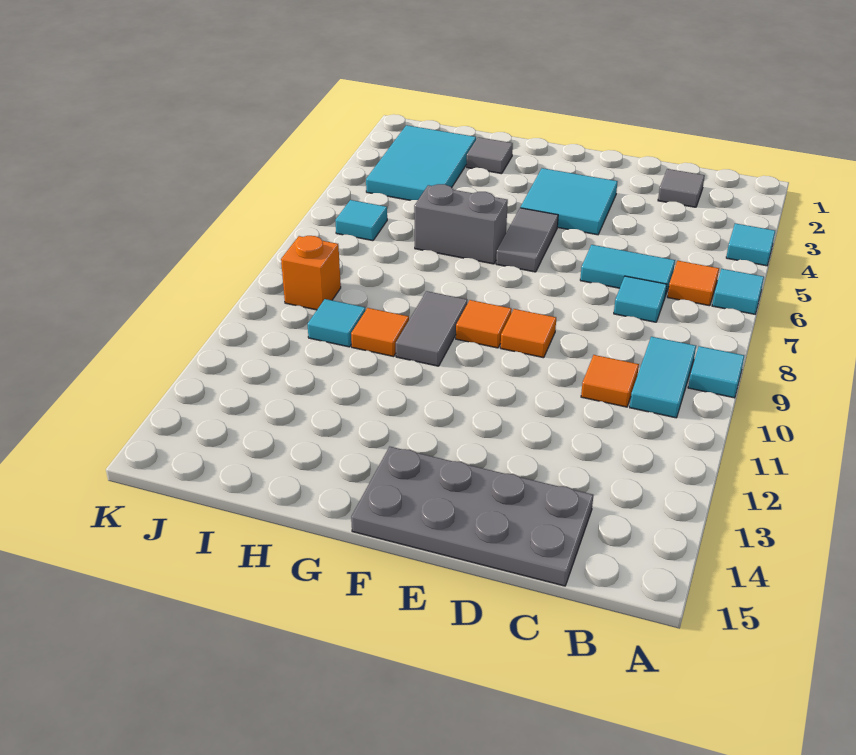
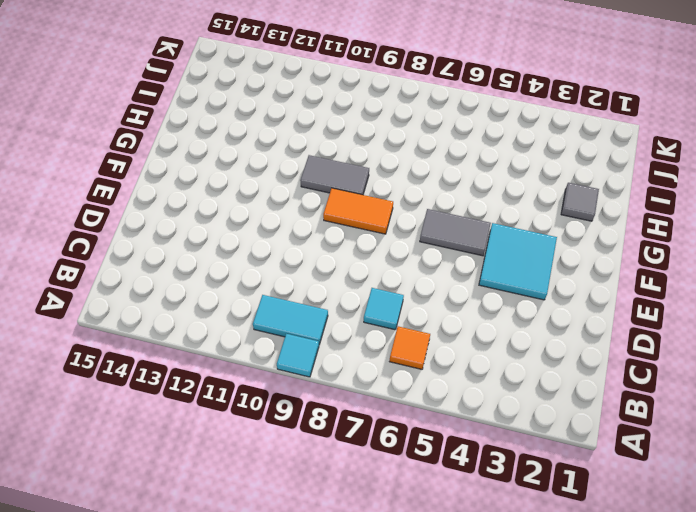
orange 1x2 tile [323,188,393,234] -> orange 1x1 tile [456,300,512,348]
none -> cyan 1x1 tile [726,223,775,266]
none -> cyan 1x1 tile [712,269,764,314]
none -> grey 1x1 tile [658,169,705,207]

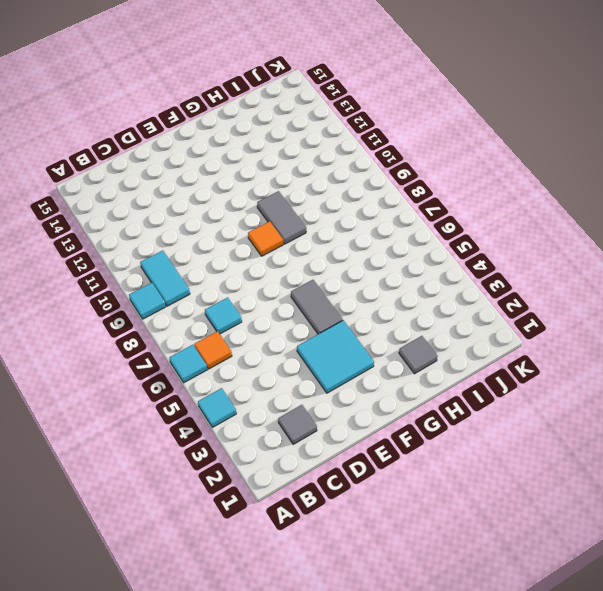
none -> cyan 1x2 tile [580,245,675,296]
none -> orange 1x1 tile [581,355,639,407]
none -> grey 2x4 plate [351,447,593,586]

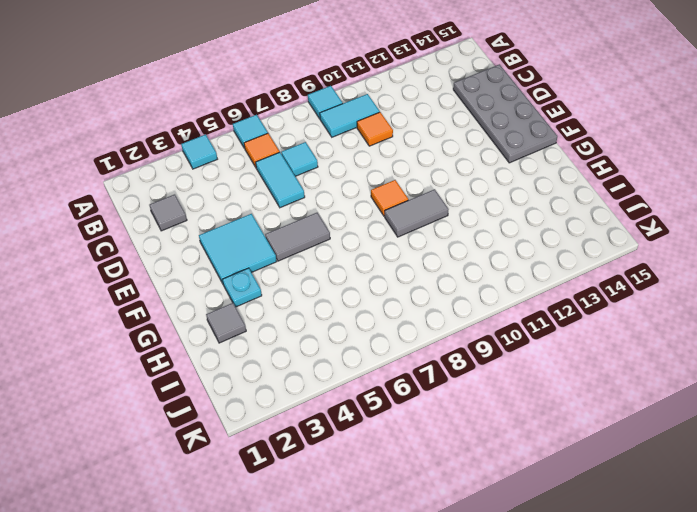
cyan 1x1 plate [222,268,262,307] -> none
none -> orange 1x1 tile [501,309,556,358]
none -> grey 1x2 brick [414,184,508,264]
none -> orange 1x1 tile [351,308,409,357]

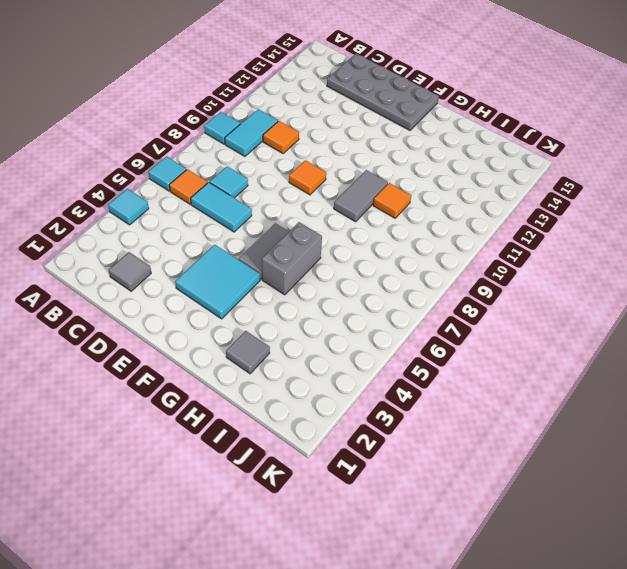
grey 1x2 brick [262,222,322,295] -> grey 1x2 brick turned to [414,184,508,264]
none -> orange 1x1 tile [456,300,512,348]
none -> cyan 2x3 tile [366,125,476,200]
none -> cyan 1x1 tile [308,299,366,347]

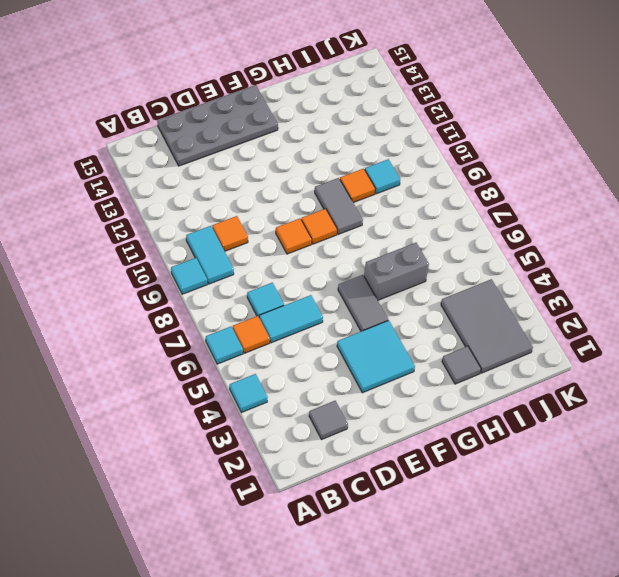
grey 2x3 tile [441,279,533,373] -> cyan 2x3 tile [366,125,476,200]
none -> cyan 1x1 tile [335,200,387,241]
none -> orange 1x1 brick [281,236,341,310]

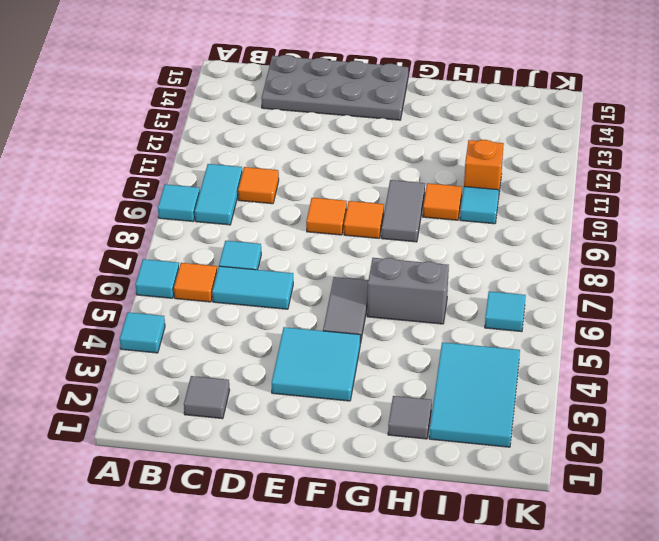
orange 1x1 brick [464,140,504,192] -> orange 1x1 brick moved to [281,236,341,310]

